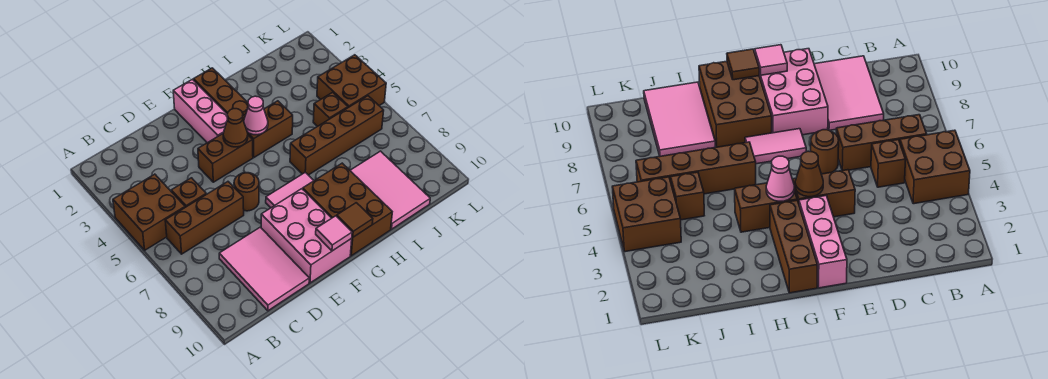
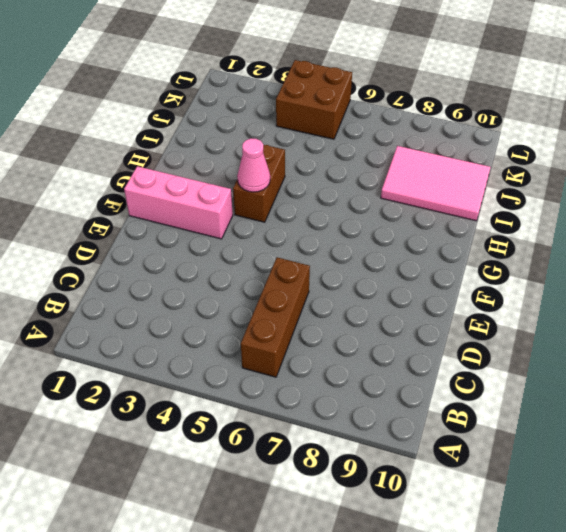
none -> brown 2x2 brick [113,174,185,250]
none -> brown 1x1 brick [171,178,206,207]
none -> pink 2x3 tile [219,227,309,311]

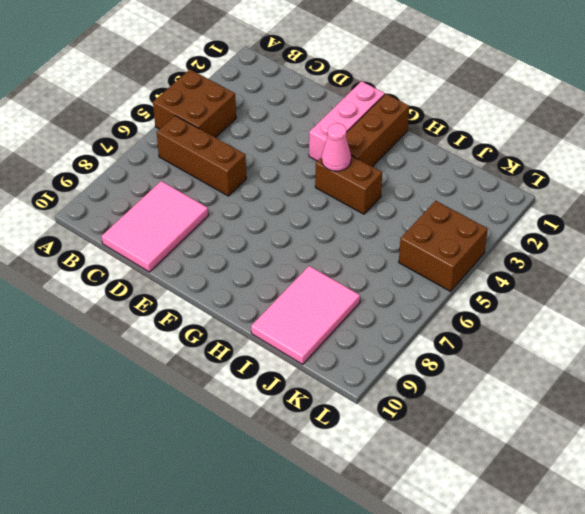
none -> brown 1x1 brick [171,178,206,207]
none -> brown 1x2 brick [198,134,253,182]
none -> brown 1x1 round brick [234,173,259,211]

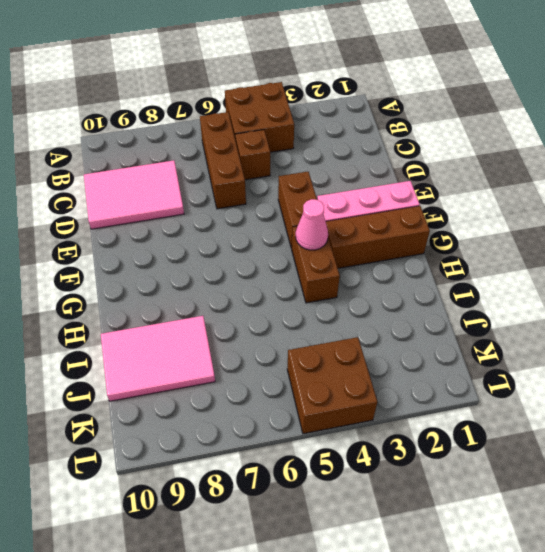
none -> brown 1x1 round brick [234,173,259,211]
none -> pink 2x3 brick [261,189,352,283]
none -> pink 1x2 tile [266,173,314,208]

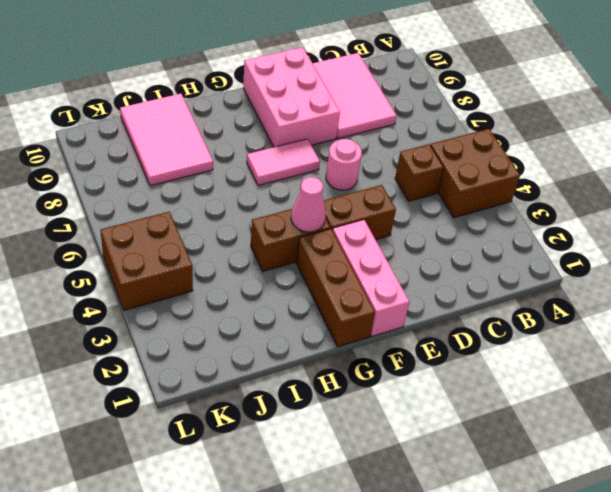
pink 1x1 round brick [326,139,362,190] -> brown 1x1 round brick [234,173,259,211]
none -> brown 1x3 brick [165,182,244,254]
none -> brown 2x3 brick [303,163,392,256]
none -> brown 1x4 brick [290,96,384,175]

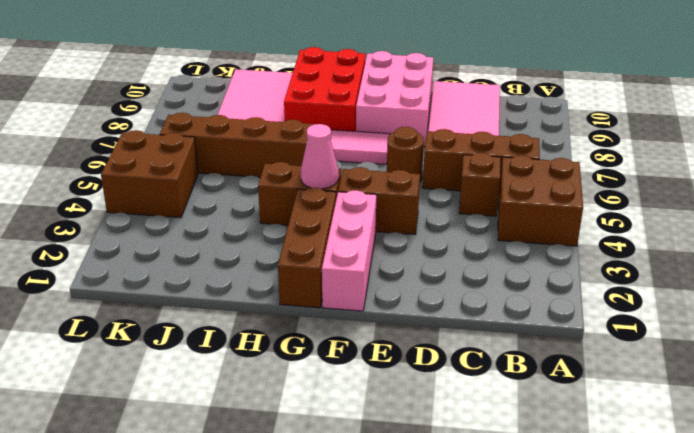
red 2x3 brick [284,47,366,131] -> brown 2x3 brick [303,163,392,256]
none -> brown 1x1 brick [313,92,348,127]
none -> brown 1x1 cone [223,109,248,147]
none -> pink 1x1 tile [316,216,352,251]

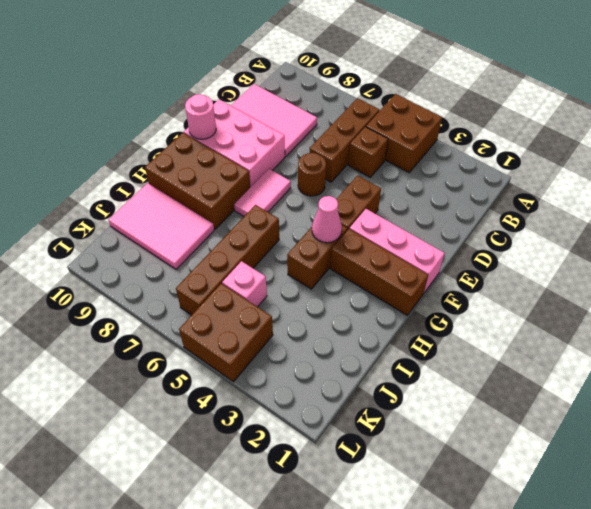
pink 1x1 round brick [185,94,216,139] -> pink 1x1 tile [316,216,352,251]
pink 1x1 brick [222,261,267,307] -> brown 1x1 brick [313,92,348,127]
none -> brown 1x1 cone [223,109,248,147]
none -> brown 1x1 tile [337,203,373,237]

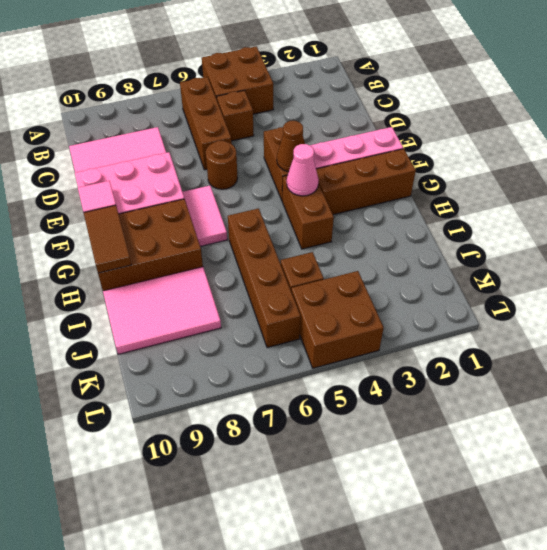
brown 1x2 tile [84,205,131,273] -> brown 1x1 tile [337,203,373,237]

